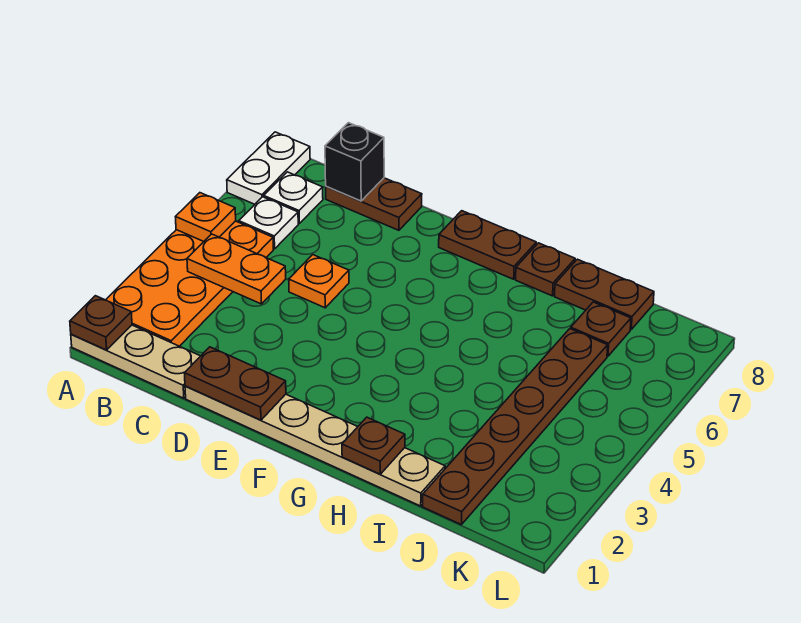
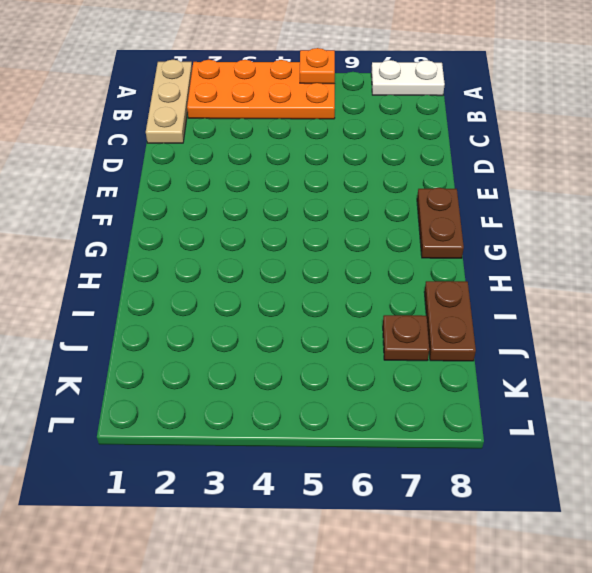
none -> white 1x1 plate [239,197,298,249]
none -> white 1x1 plate [264,172,323,224]
none -> brown 1x2 plate [326,178,422,230]

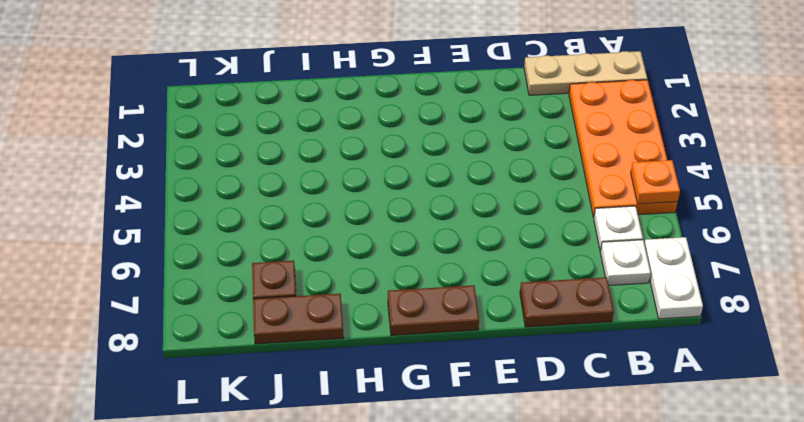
none -> tan 1x6 plate [185,386,445,506]
none -> orange 1x1 plate [289,255,349,308]
none -> brown 1x1 plate [516,243,575,296]

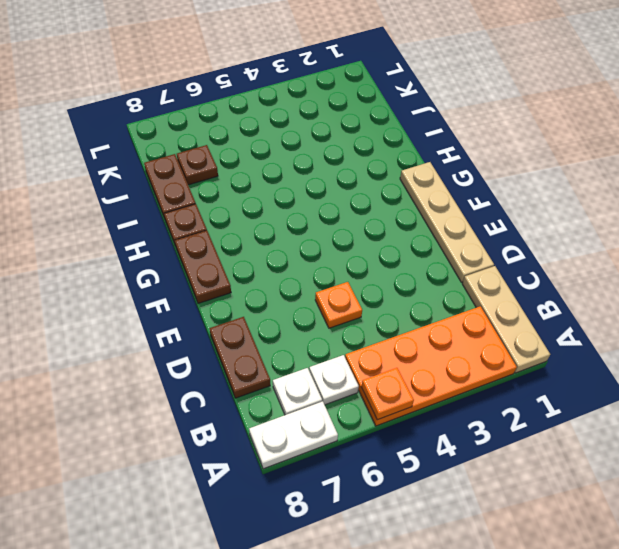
tan 1x4 plate [400,162,494,282] -> tan 1x6 plate [185,386,445,506]
none -> brown 1x6 plate [423,329,608,525]
none -> brown 1x1 plate [70,296,132,350]
none -> orange 1x2 plate [187,234,286,304]

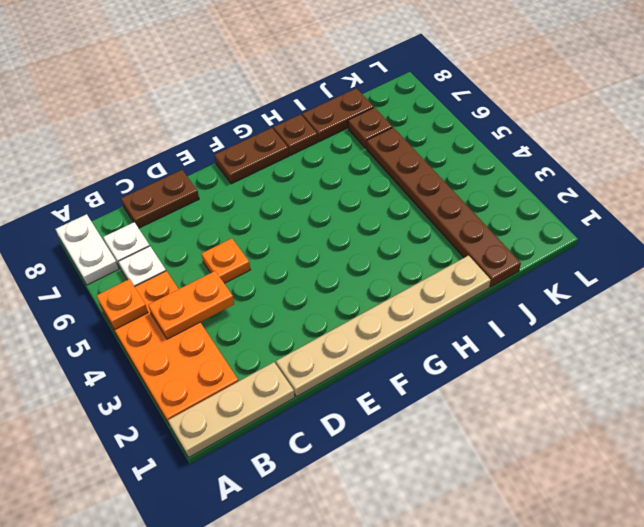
none -> brown 1x1 plate [70,296,132,350]
none -> black 1x1 brick [325,123,384,201]
none -> brown 1x2 plate [184,347,286,420]

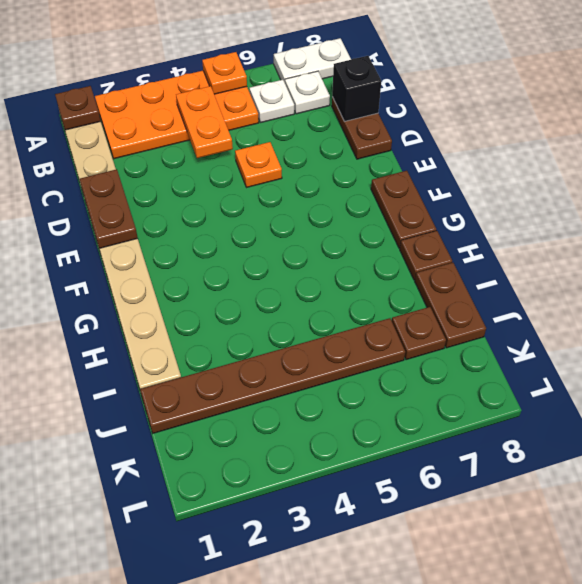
none -> brown 1x1 plate [342,417,405,474]

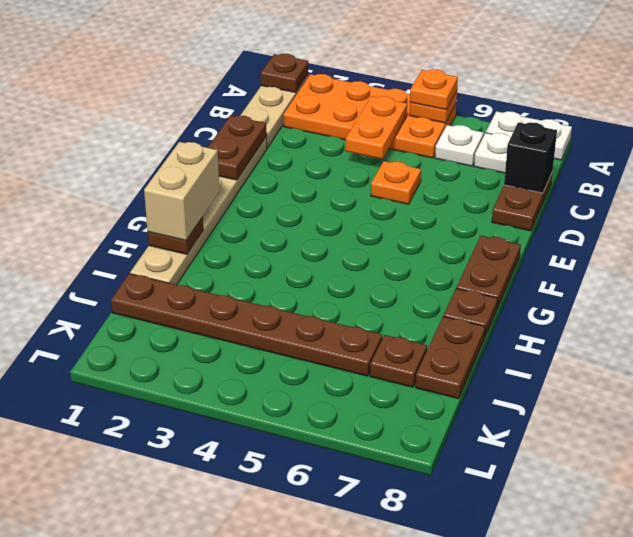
orange 1x1 plate [410,69,458,110] -> none
tan 1x2 brick [144,142,219,241] -> none

